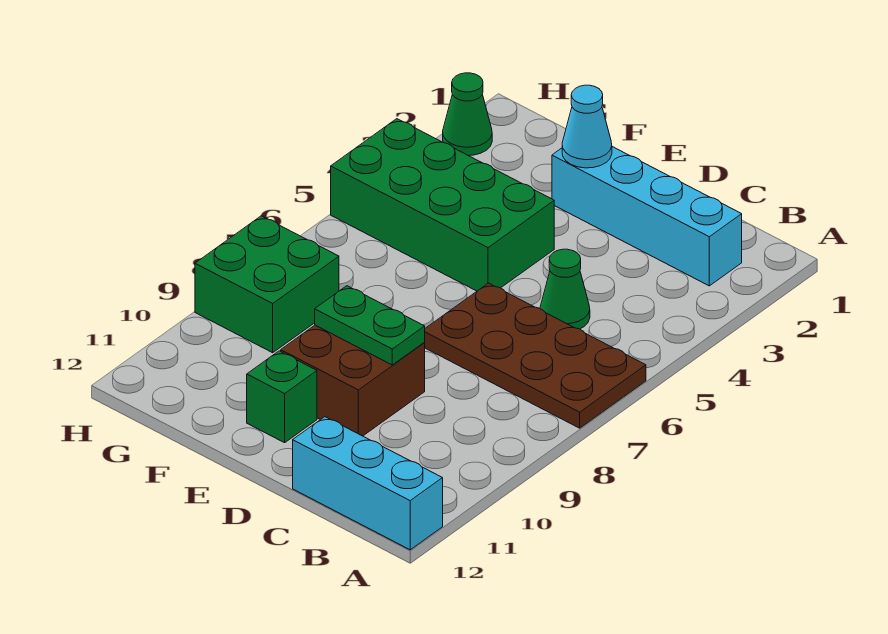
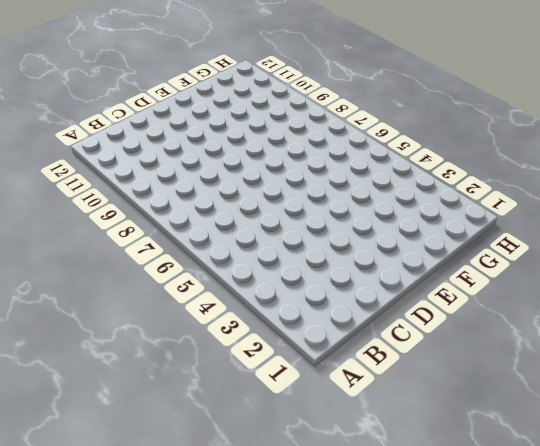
none -> brown 2x4 plate [425,283,646,428]
none -> cyan 1x3 brick [293,417,443,550]

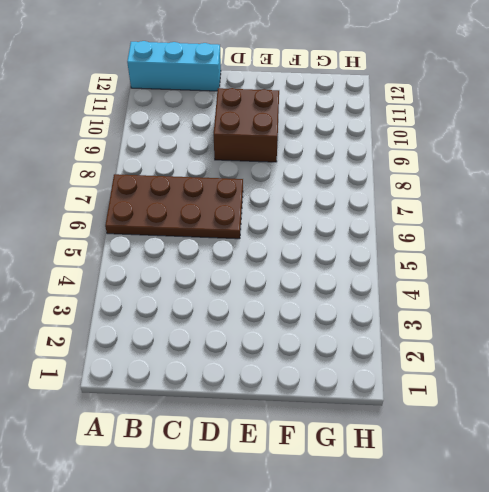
none -> cyan 1x4 brick [552,147,742,286]
none -> green 1x1 cone [540,249,590,329]

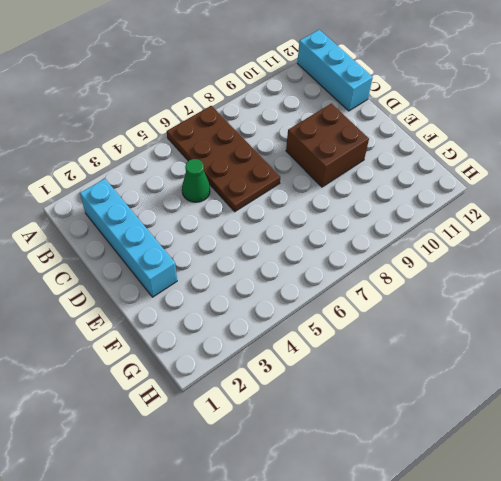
none -> green 2x4 brick [331,119,554,291]
none -> green 1x1 brick [247,351,317,443]

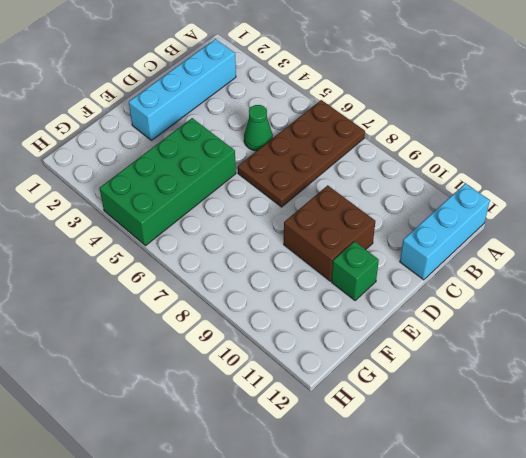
none -> green 2x2 brick [195,216,339,353]
none -> green 1x1 cone [443,73,492,156]

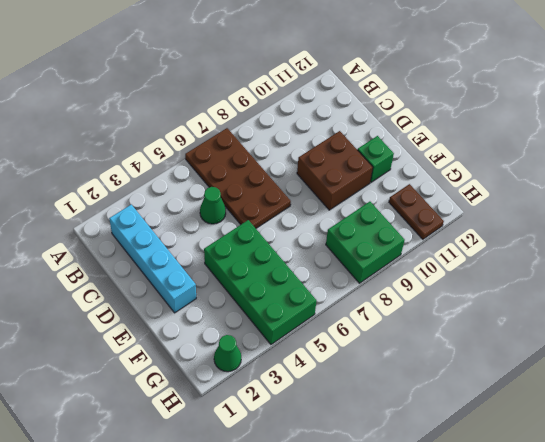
brown 1x2 plate [389,184,444,239] -> none
none -> cyan 1x3 brick [293,417,443,550]
none -> green 1x2 plate [315,286,425,365]

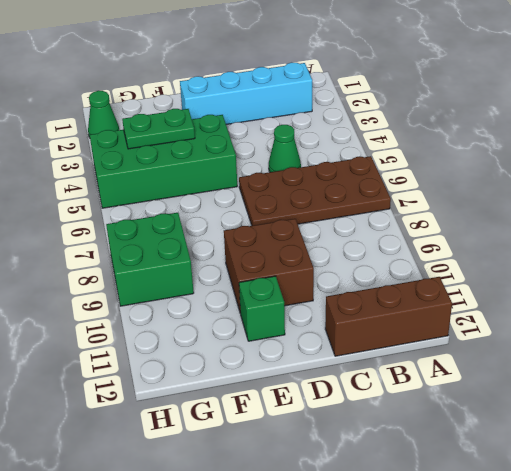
brown 1x3 brick [325,277,452,356] -> cyan 1x3 brick [293,417,443,550]
green 1x2 plate [122,109,195,149] -> green 1x2 plate moved to [315,286,425,365]
none -> cyan 1x1 cone [562,85,612,168]

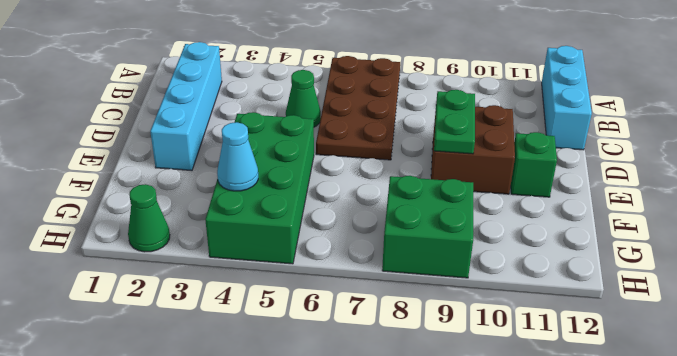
cyan 1x1 cone [217,122,258,191] -> cyan 1x1 cone moved to [562,85,612,168]

